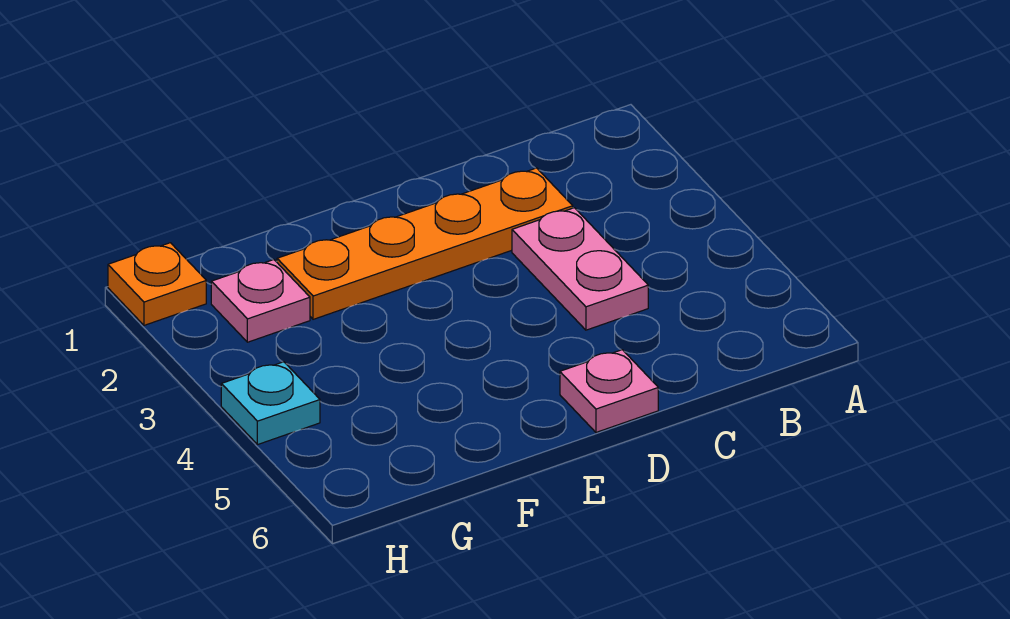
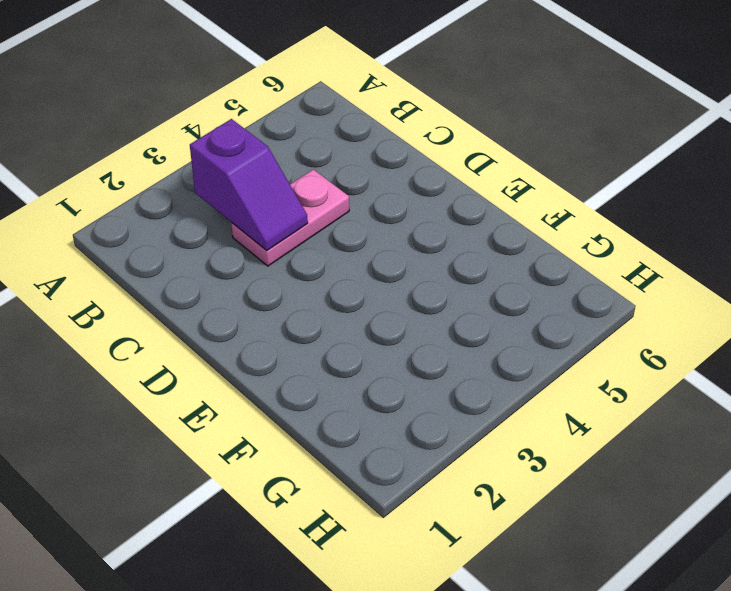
purple 1x2 slope [190,119,308,251] -> none
none -> orange 1x4 plate [277,168,573,319]
none -> pink 1x1 plate [560,350,658,432]

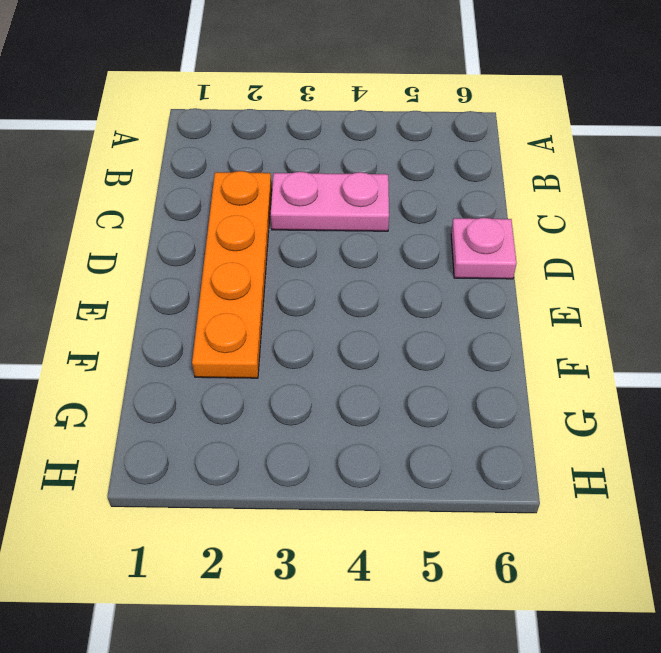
none -> pink 1x1 plate [211,260,310,342]
none -> orange 1x1 plate [108,243,206,325]

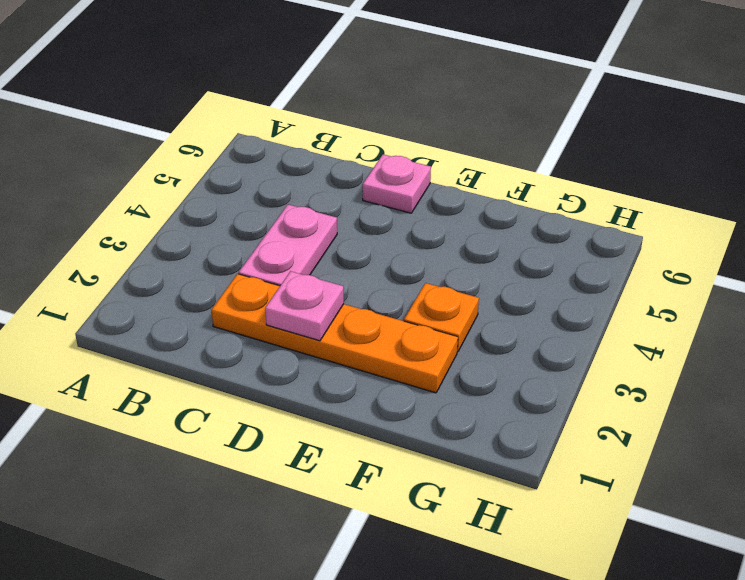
pink 1x1 plate [265,271,344,341] -> pink 1x1 plate moved to [211,260,310,342]
orange 1x1 plate [404,283,479,352] -> orange 1x1 plate moved to [108,243,206,325]
none -> cyan 1x1 plate [221,362,320,445]

